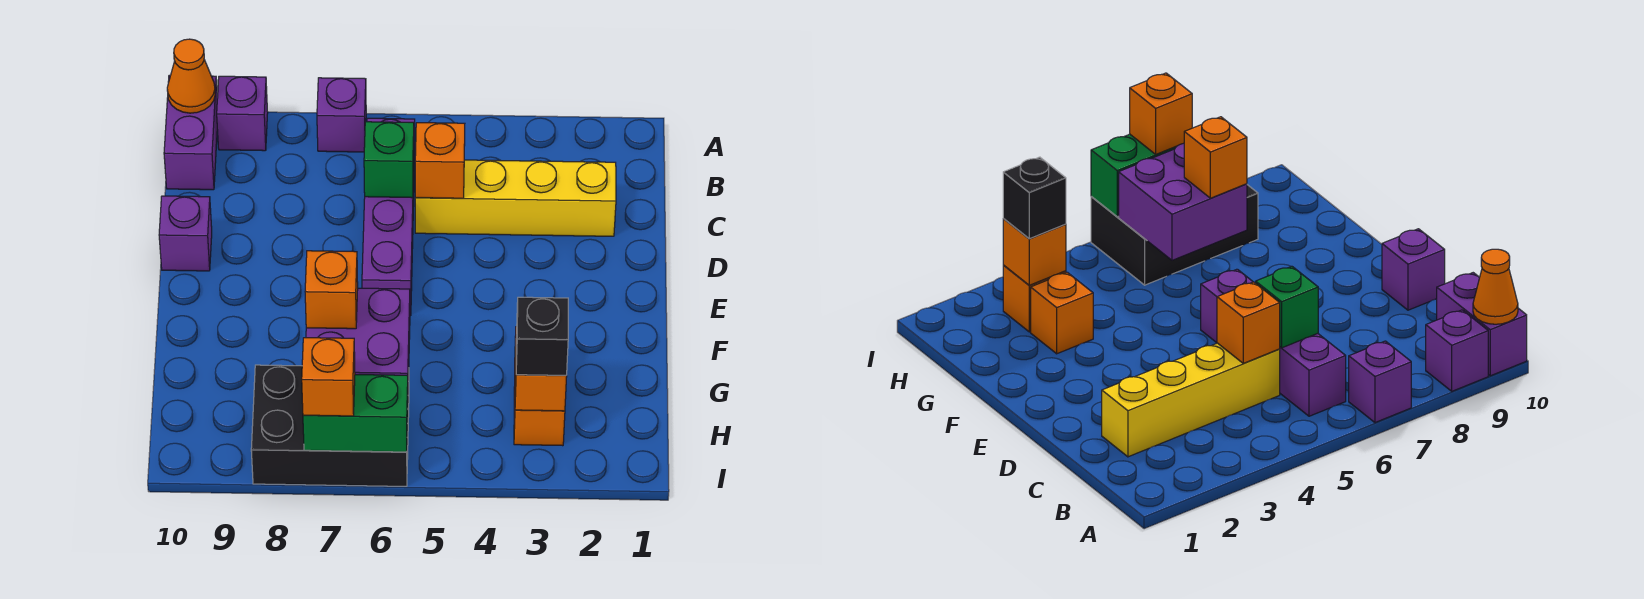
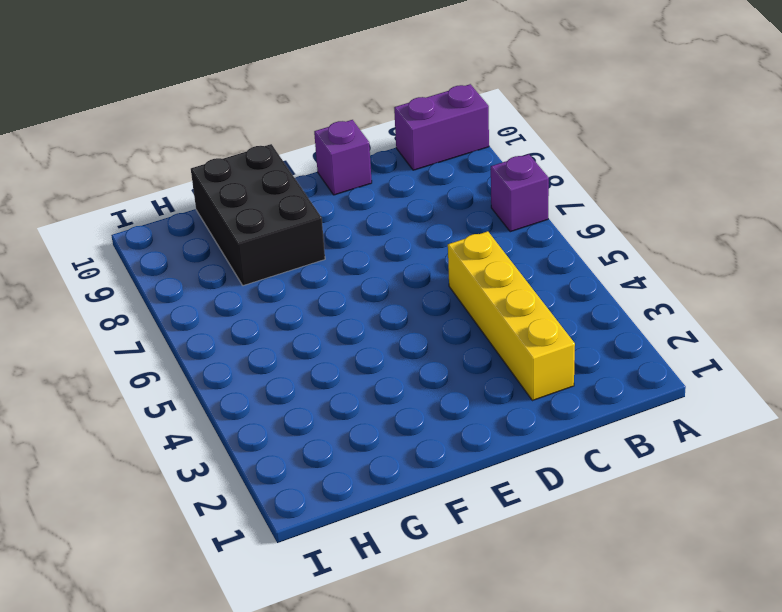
black 2x3 brick [191,144,325,286] -> black 2x3 brick moved to [251,365,409,486]
none -> purple 1x1 brick [217,76,268,151]
none -> purple 1x4 brick [362,118,415,316]
none -> orange 1x1 brick [1031,272,1093,354]

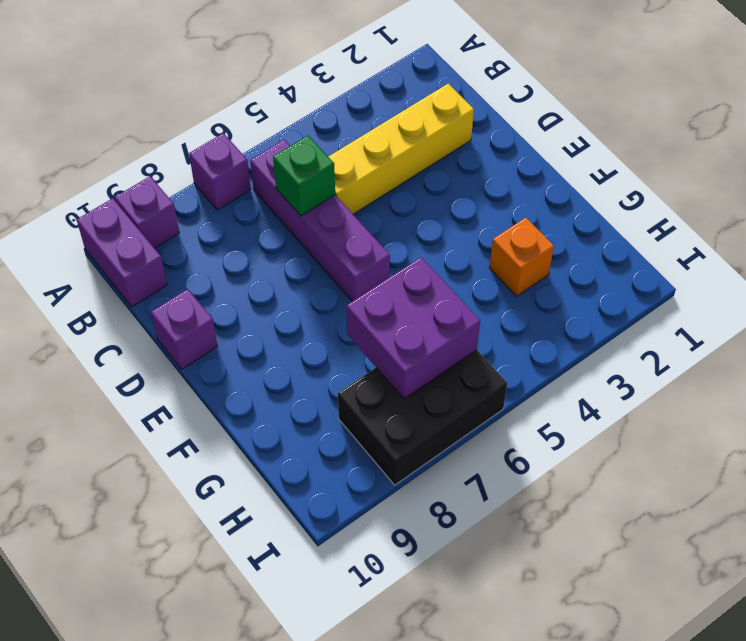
none -> orange 1x1 brick [514,397,565,446]
none -> orange 1x1 cone [167,39,215,113]
none -> orange 1x1 brick [415,123,465,198]

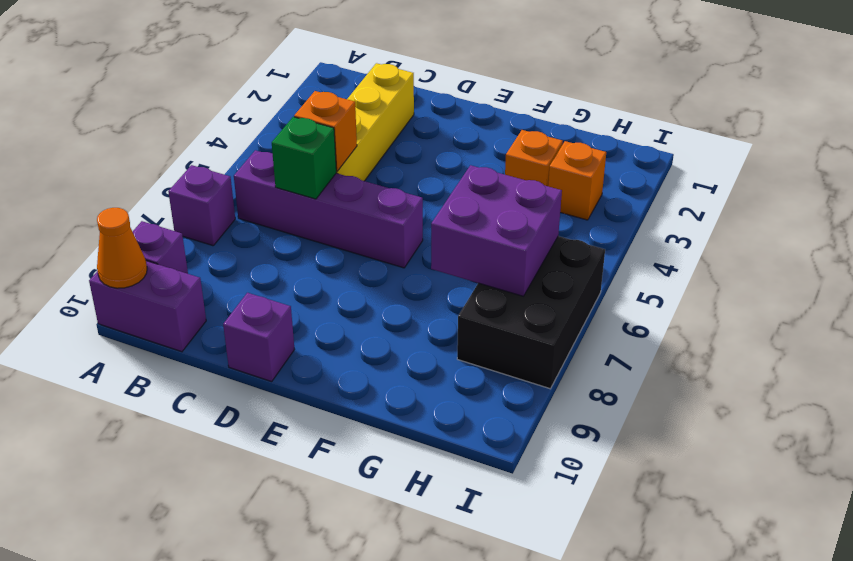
none -> orange 1x1 brick [515,335,567,411]
none -> green 1x2 brick [303,375,408,452]
none -> orange 1x1 brick [305,251,358,329]

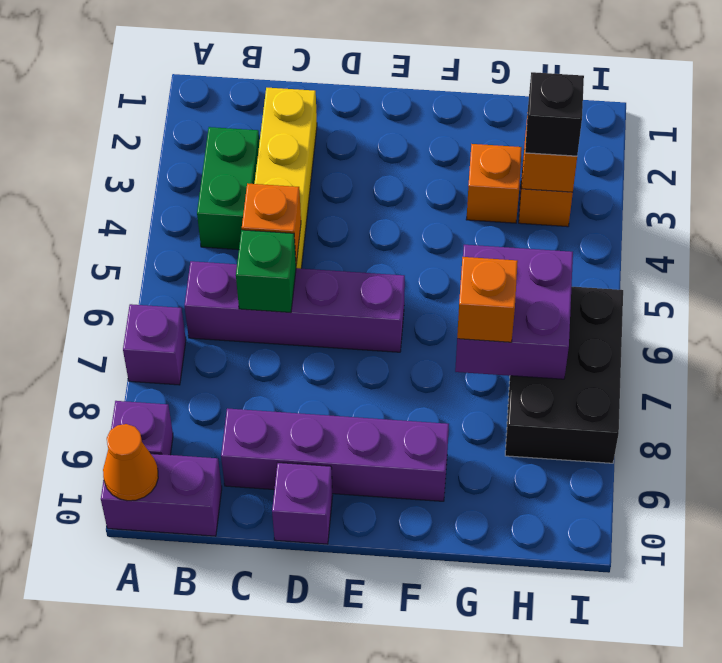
green 1x2 brick [197,127,259,250] -> green 1x2 brick moved to [303,375,408,452]
purple 1x4 brick [221,408,449,501] -> none
none -> orange 1x1 brick [302,338,355,416]

